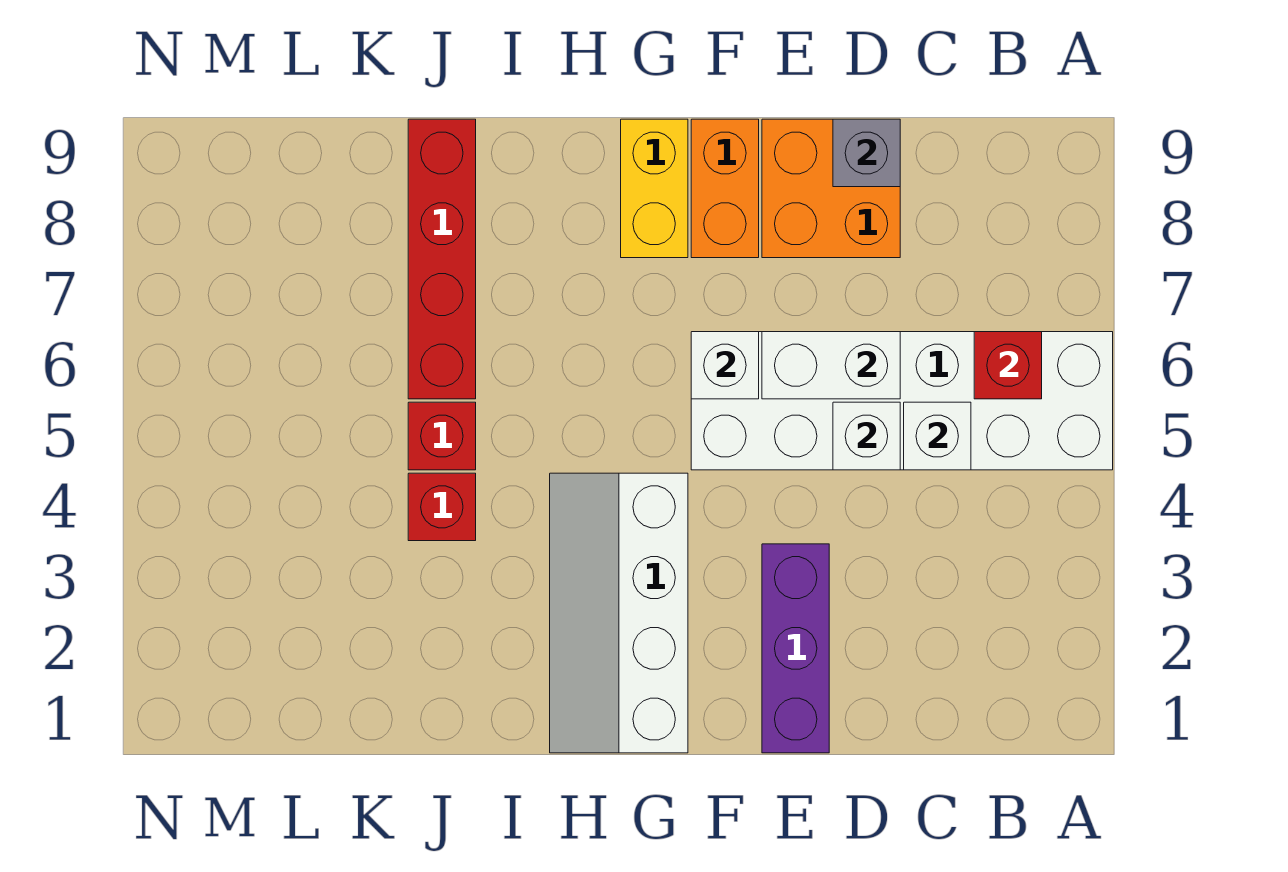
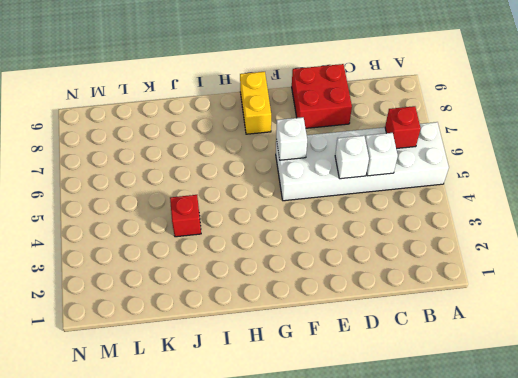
red 2x2 brick [292,64,352,128] -> orange 2x2 brick [762,119,900,258]
none -> purple 1x3 brick [762,544,829,753]
none -> orange 1x2 brick [691,119,759,258]
none -> white 2x4 slope [550,473,688,753]

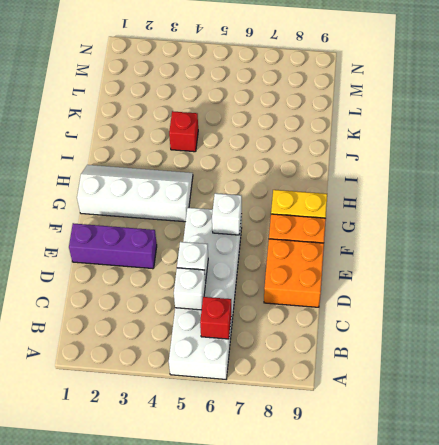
none -> red 1x1 brick [408,402,476,470]
none -> red 1x4 brick [408,119,476,399]
none -> white 1x2 brick [762,332,900,399]

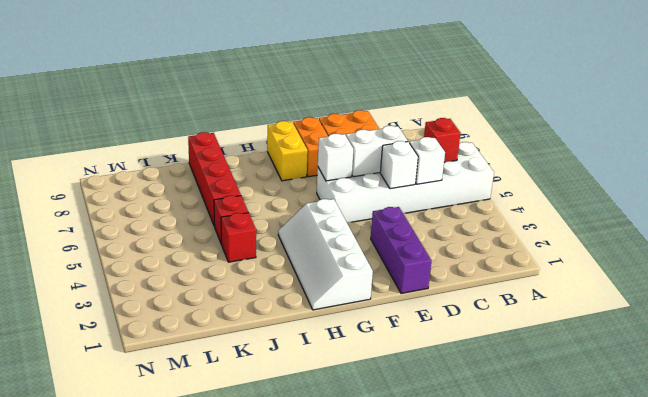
none -> grey 1x1 brick [833,119,900,187]

